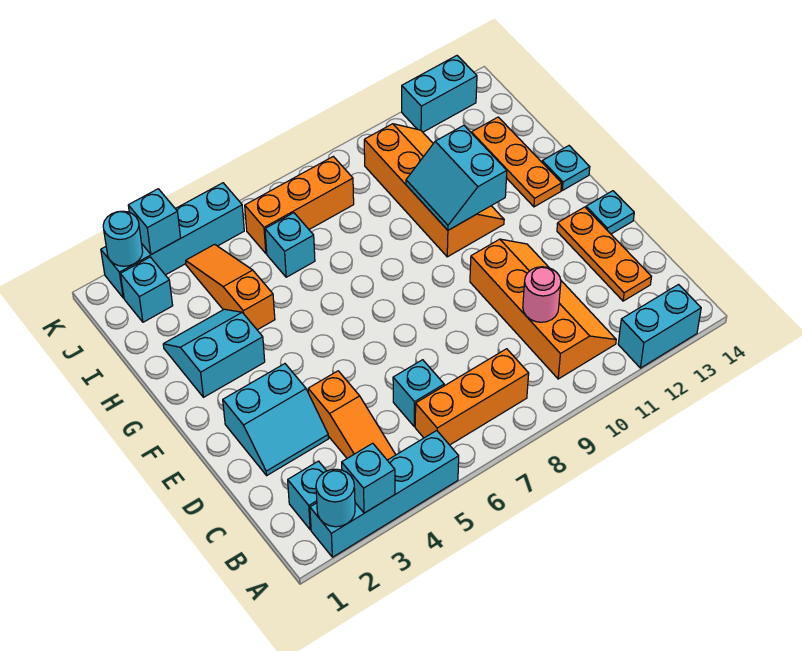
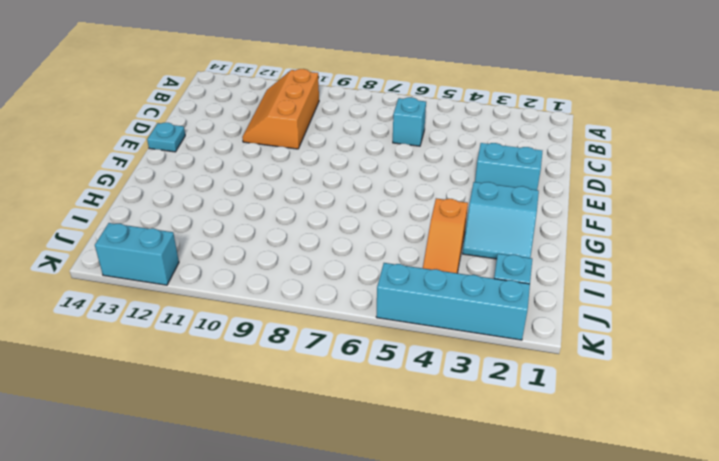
orange 2x3 slope [242,69,319,149] -> orange 2x4 slope [470,239,616,379]
none -> cyan 1x4 brick [310,431,459,557]
none -> cyan 1x2 brick [618,285,701,368]
none -> cyan 1x1 brick [288,461,326,530]

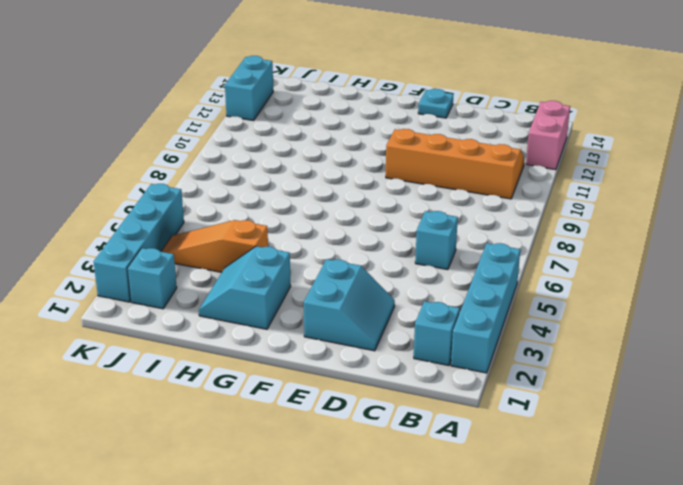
pink 1x2 brick [526,101,570,170] -> cyan 1x2 brick [618,285,701,368]
none -> orange 1x3 slope [308,371,396,460]
none -> orange 1x3 brick [415,349,529,445]
none -> orange 1x3 plate [557,207,651,301]

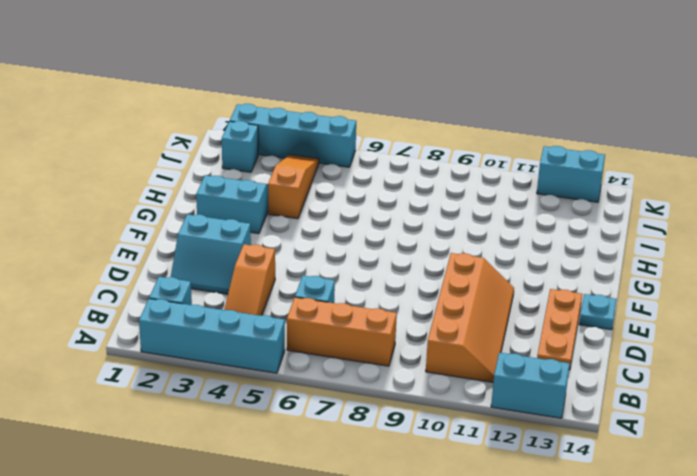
none -> orange 2x4 slope [364,124,504,257]
none -> orange 1x3 plate [471,117,562,207]
none -> cyan 1x1 plate [542,146,590,190]

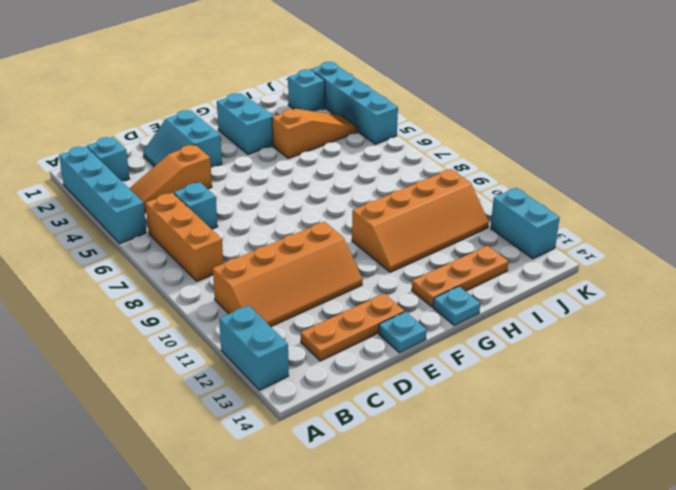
none -> cyan 1x1 brick [265,213,315,277]
none -> orange 1x3 brick [245,157,354,253]
none -> cyan 1x1 round brick [316,469,355,527]

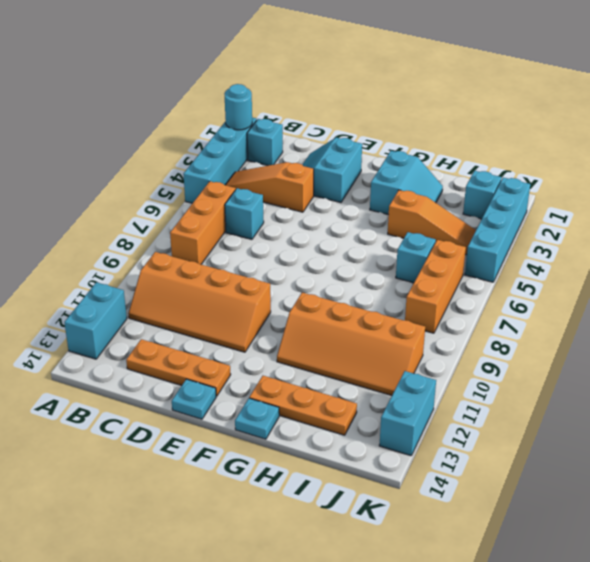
none -> cyan 1x1 brick [342,443,395,513]
none -> pink 1x1 round brick [523,267,561,322]
none -> cyan 2x2 slope [406,125,507,230]

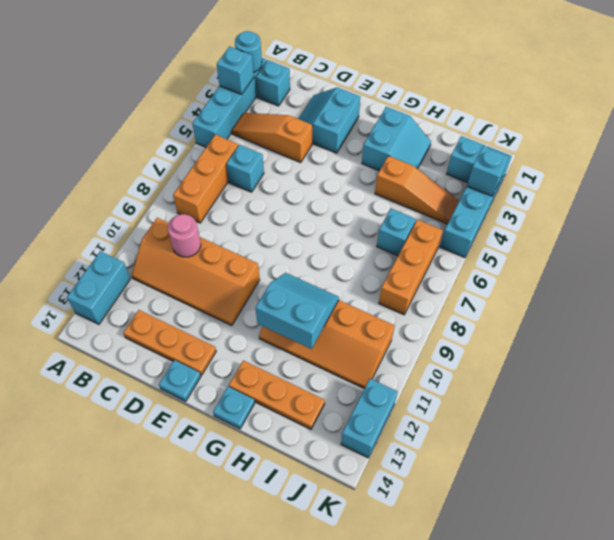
none -> cyan 1x1 round brick [103,211,143,266]

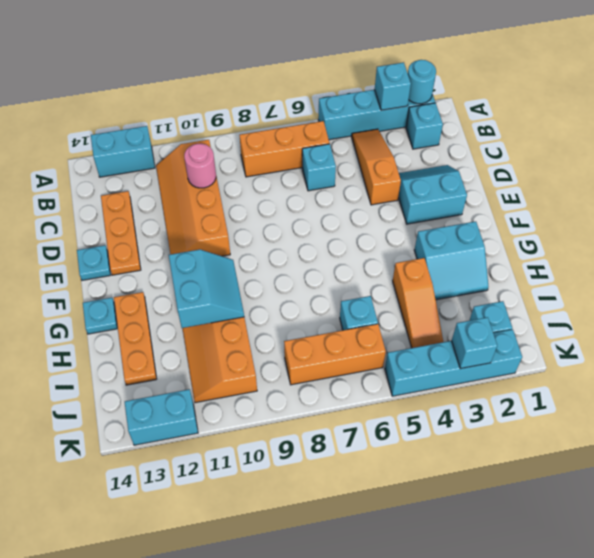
none -> cyan 1x1 round brick [103,211,143,266]

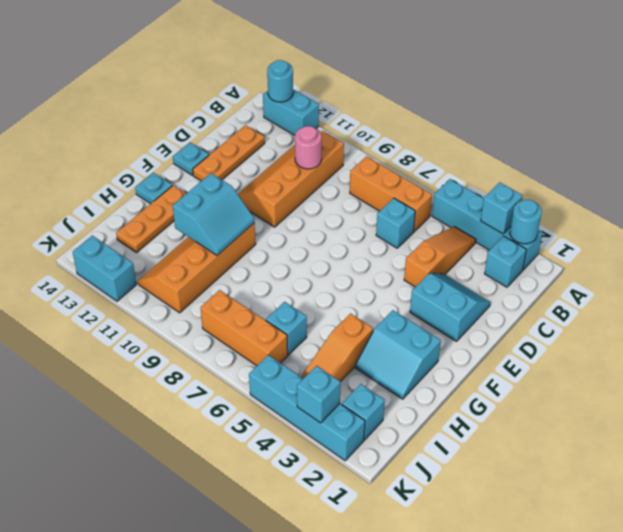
cyan 1x1 round brick [267,60,293,102] -> cyan 1x1 round brick moved to [103,211,143,266]

